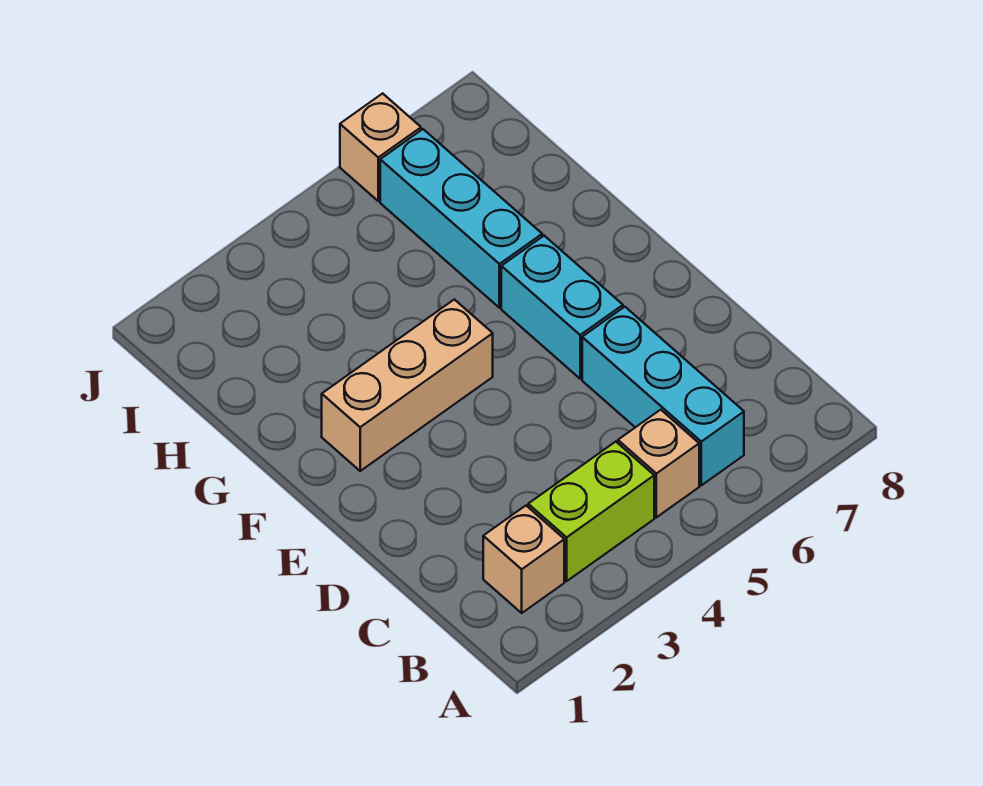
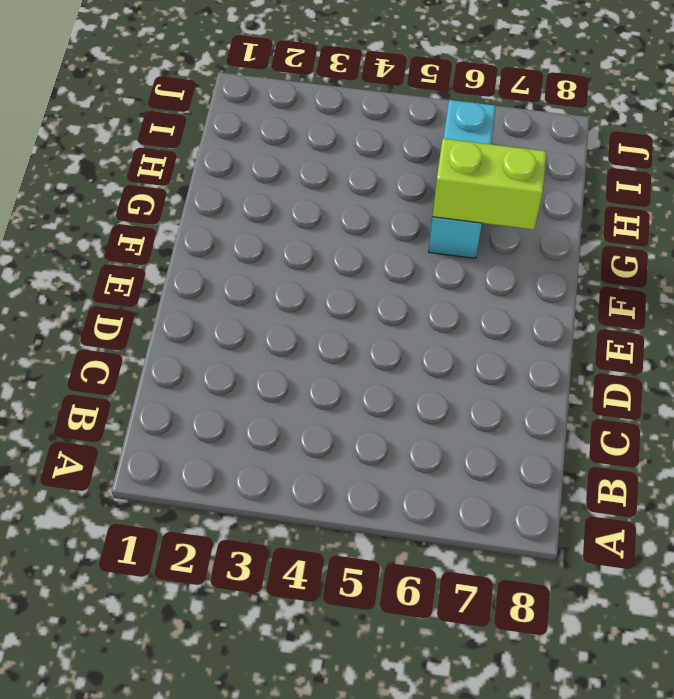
lime 1x2 brick [432,139,547,230] -> lime 1x2 brick moved to [528,442,654,581]
none -> tan 1x1 brick [483,506,564,613]
none -> tan 1x1 brick [618,410,699,517]

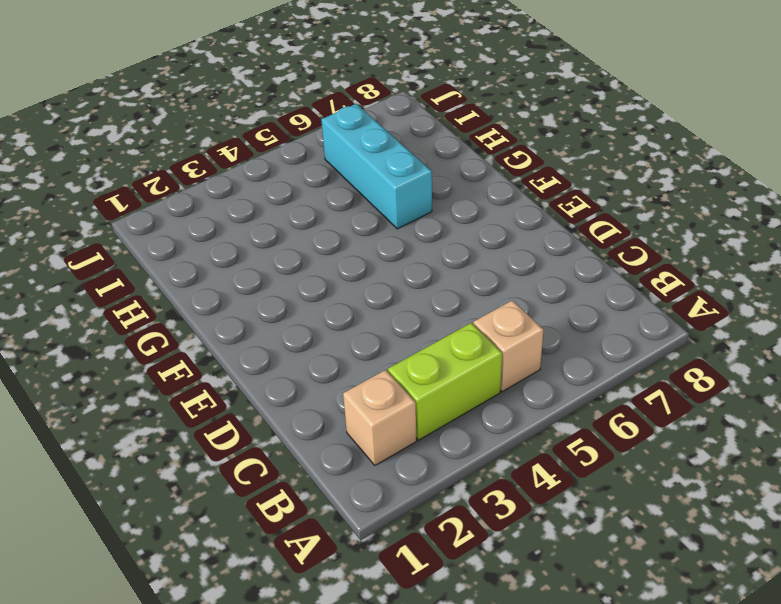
none -> cyan 1x3 brick [582,307,744,485]
none -> cyan 1x2 brick [501,236,623,379]

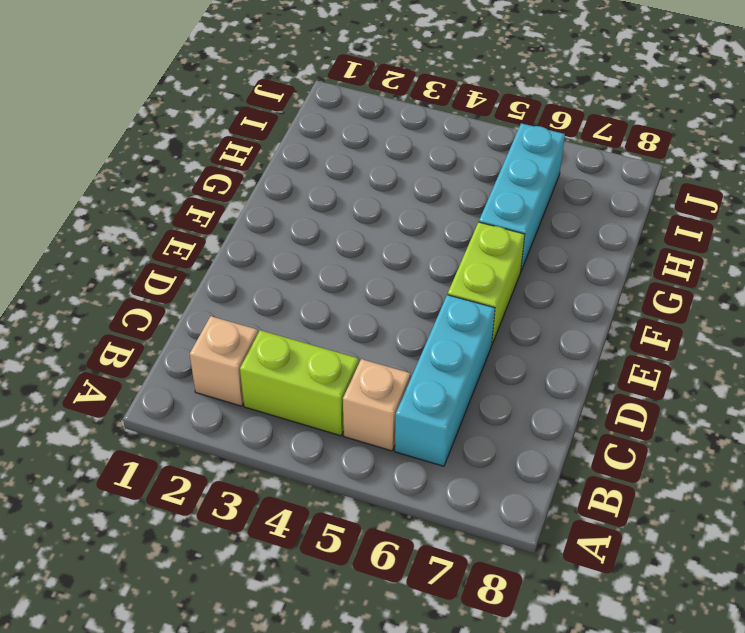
lime 1x2 brick [448,222,525,344] -> cyan 1x2 brick [501,236,623,379]
none -> tan 1x3 brick [322,299,493,471]
none -> tan 1x1 brick [340,93,421,201]

